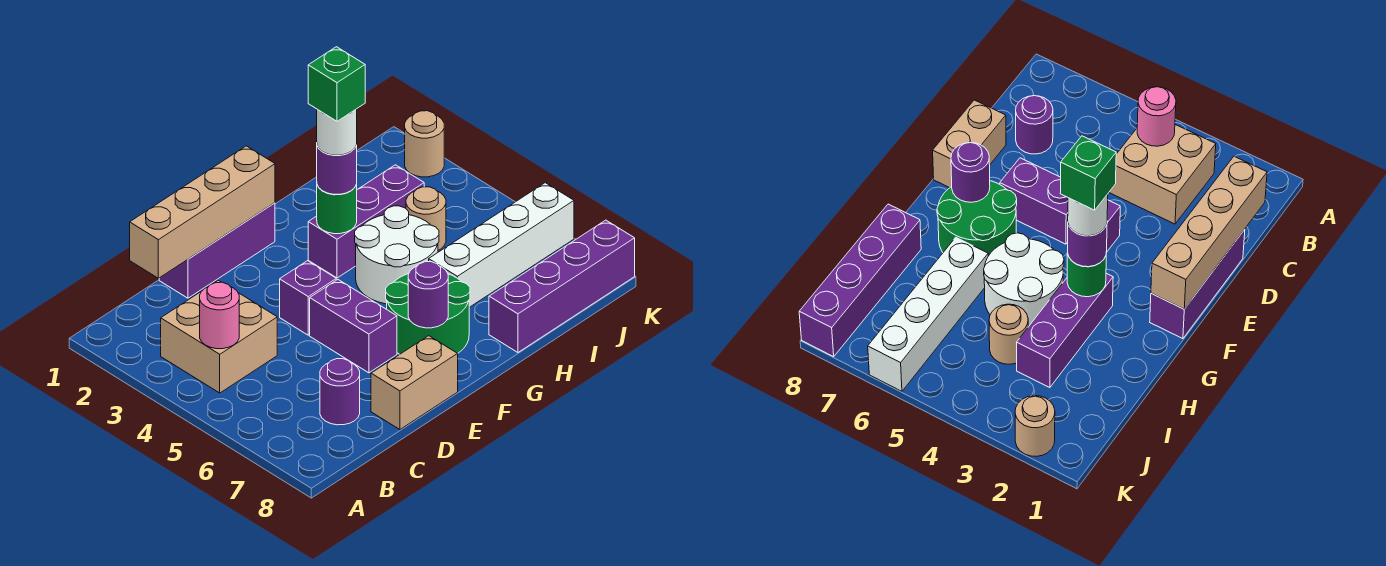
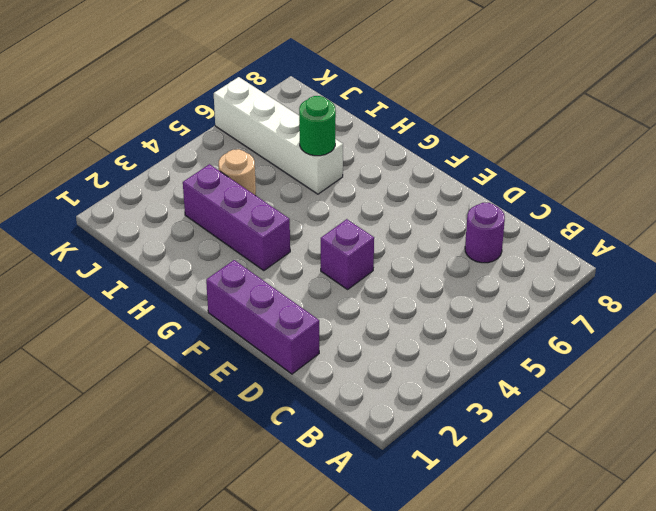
green 1x1 round brick [299,96,336,156] -> green 1x1 round brick moved to [317,185,357,234]
none -> tan 2x2 brick [161,280,277,393]
none -> tan 1x2 brick [371,336,458,429]
none -> purple 1x2 brick [310,280,397,373]

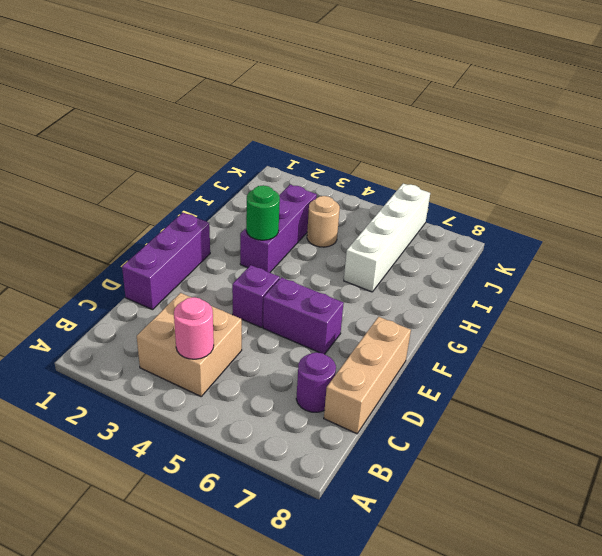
tan 1x3 brick [324,317,411,434] -> tan 1x2 brick [371,336,458,429]
none -> green 2x2 round brick [386,274,470,354]
none -> white 2x2 round brick [355,206,439,304]
none -> purple 1x4 brick [489,220,635,352]

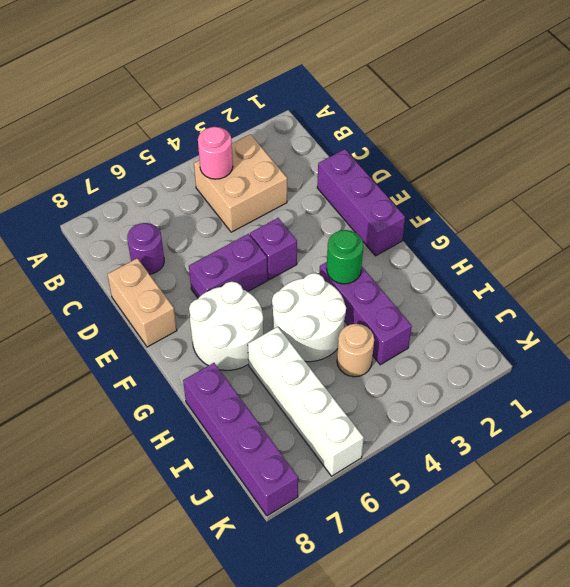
white 2x2 round brick [189,282,263,370] -> green 2x2 round brick [386,274,470,354]
none -> tan 1x1 round brick [405,111,444,177]
none -> tan 1x4 brick [130,146,275,278]
none -> purple 1x1 round brick [408,262,448,328]

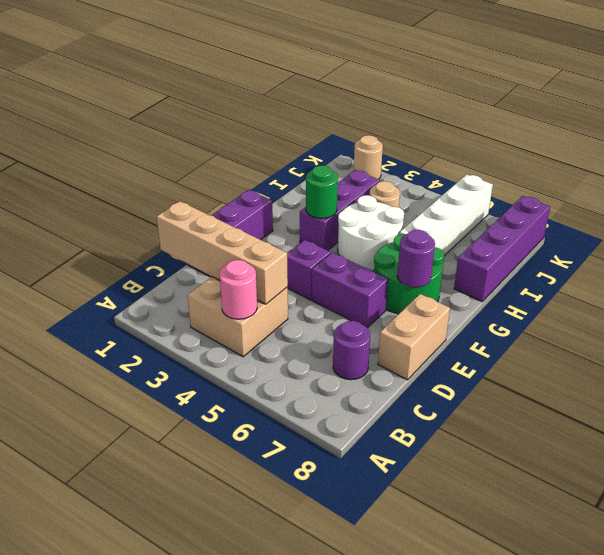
tan 1x4 brick [157,201,288,304] -> tan 1x4 brick turned to [130,146,275,278]
none -> purple 1x1 round brick [317,145,357,194]
none -> white 1x1 round brick [317,109,357,155]
none -> green 1x1 brick [308,47,365,121]

